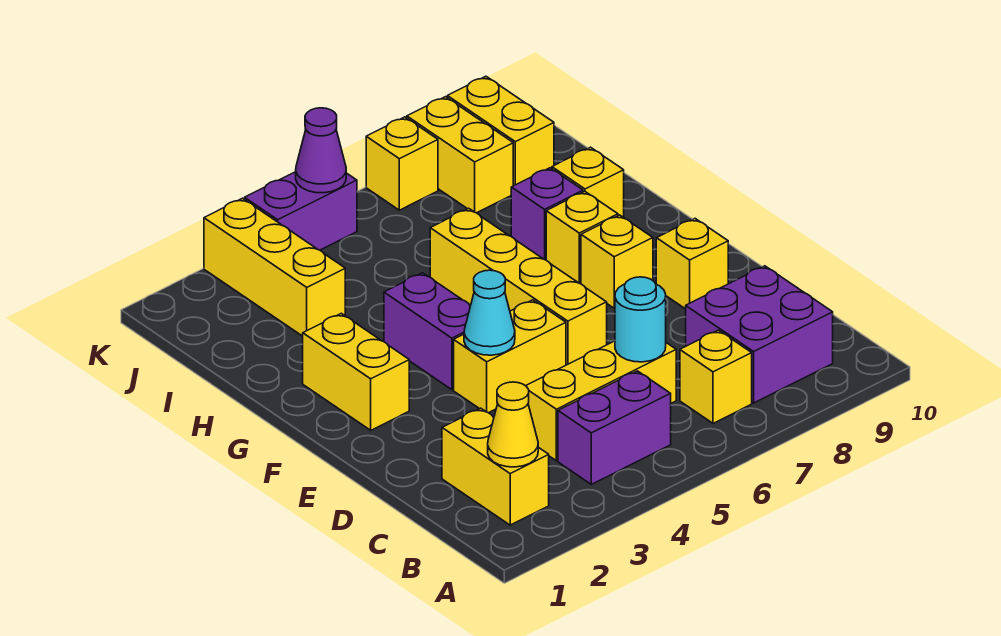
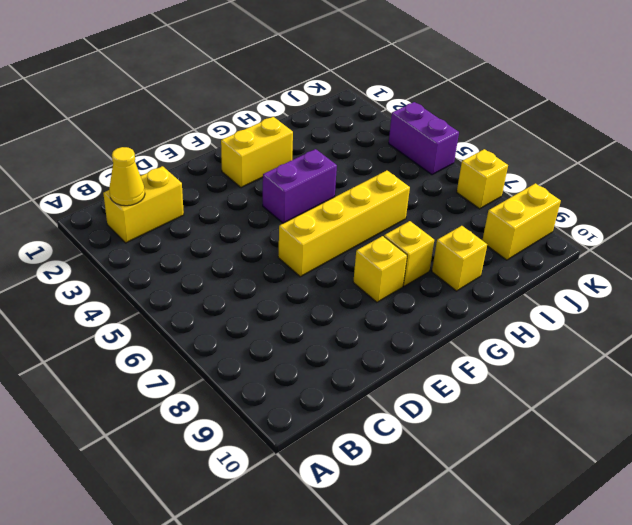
none -> purple 1x2 brick [558,371,671,484]
none -> yellow 1x1 brick [680,330,752,423]
none -> purple 2x2 brick [686,266,833,403]

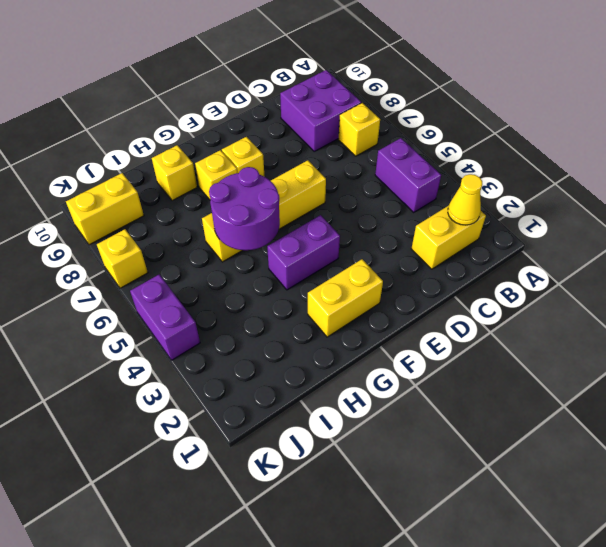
purple 2x2 round brick [209,167,280,250] -> none
none -> yellow 1x3 brick [526,341,676,461]
none -> yellow 1x2 brick [454,300,566,413]
none -> yellow 1x1 brick [656,219,728,309]

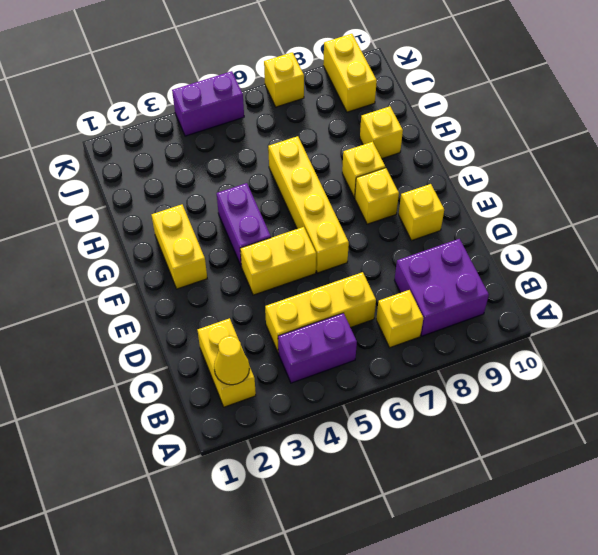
none -> purple 1x1 brick [511,168,583,260]
none -> yellow 1x3 brick [204,198,345,336]
none -> yellow 1x2 brick [407,97,513,213]

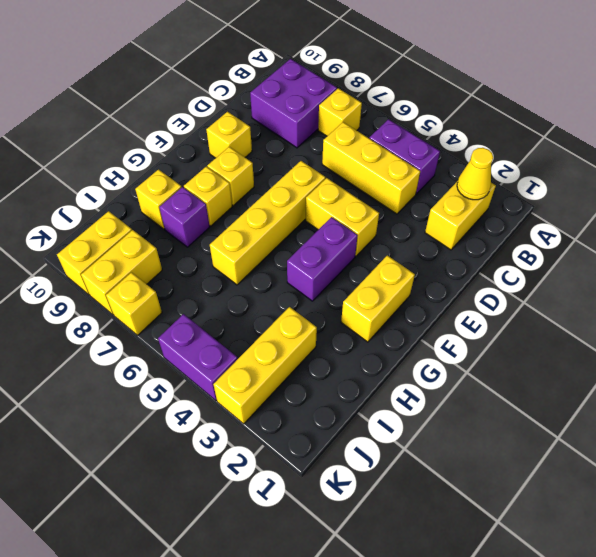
none -> cyan 1x1 round brick [615,277,666,362]
none -> cyan 1x1 cone [464,270,515,355]
none -> purple 1x1 cone [296,108,346,193]

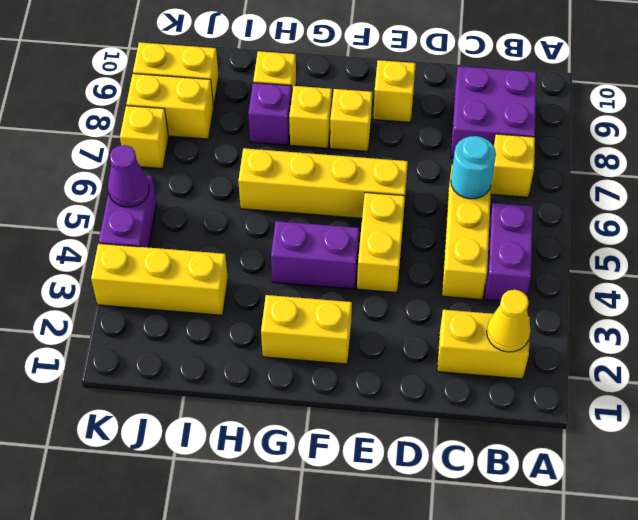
none -> cyan 1x1 cone [464,270,515,355]

